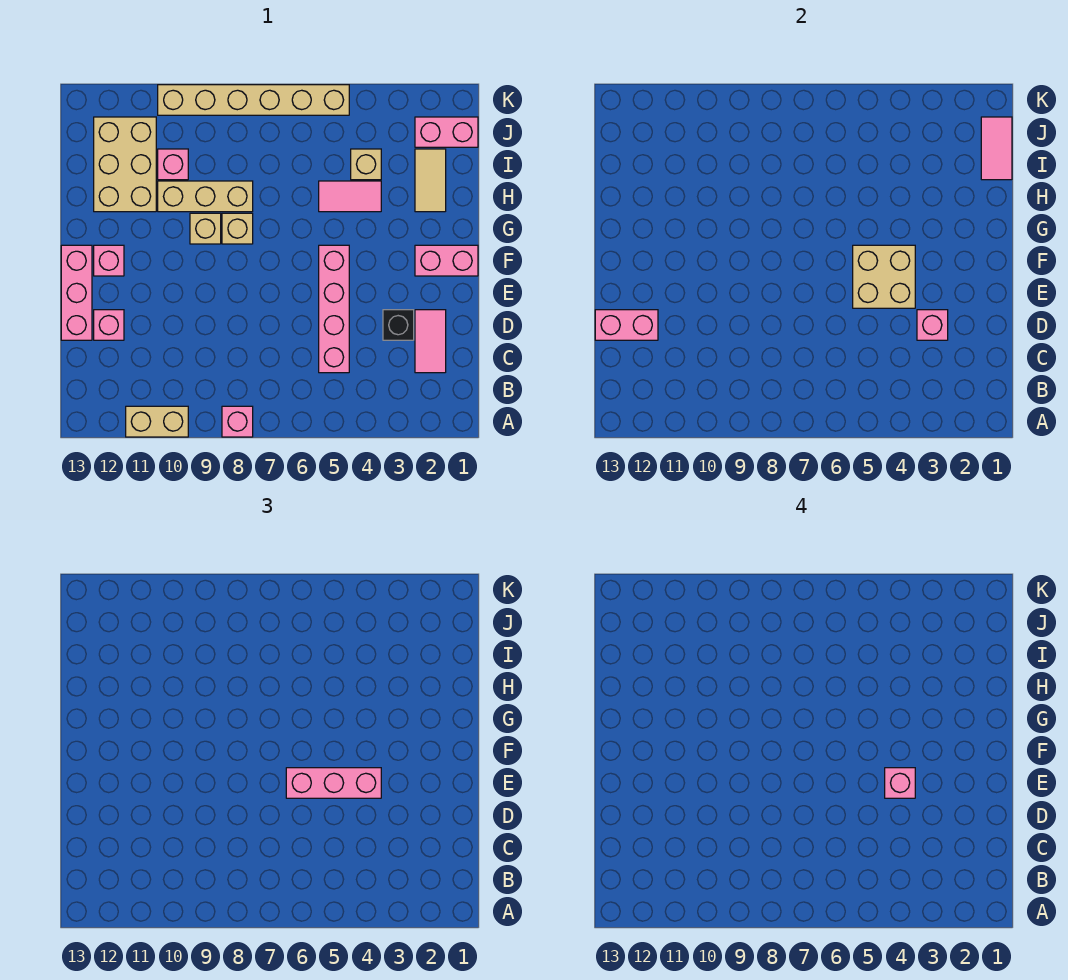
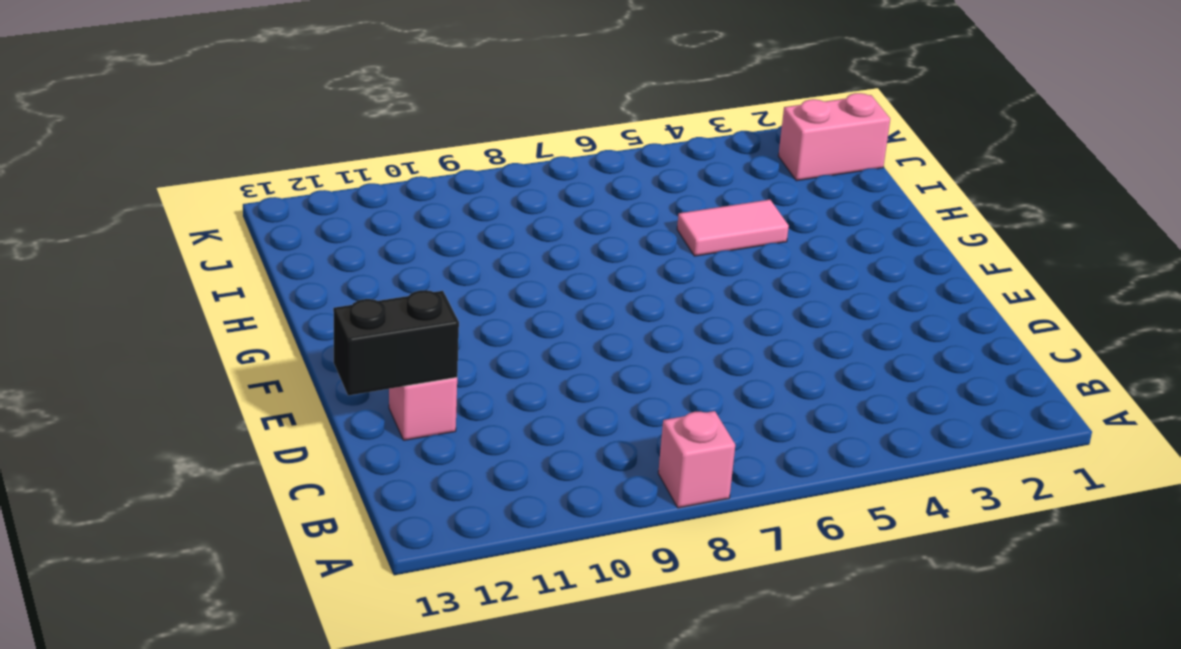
black 1x2 brick [333,290,459,395] -> pink 1x2 brick [595,310,658,340]
none -> tan 1x2 brick [126,406,188,437]
none -> pink 1x2 tile [415,310,446,373]
none -> pink 1x4 brick [319,245,349,373]

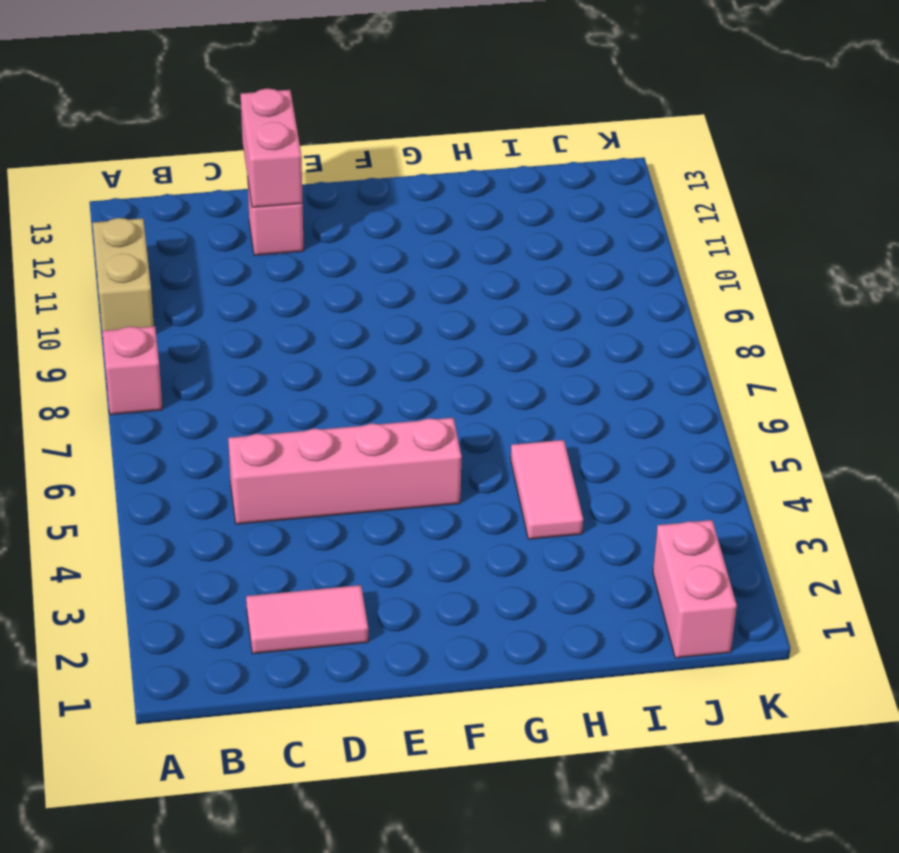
none -> black 1x1 brick [383,310,414,340]
none -> pink 1x3 brick [61,245,92,340]
none -> pink 1x2 brick [415,245,478,276]

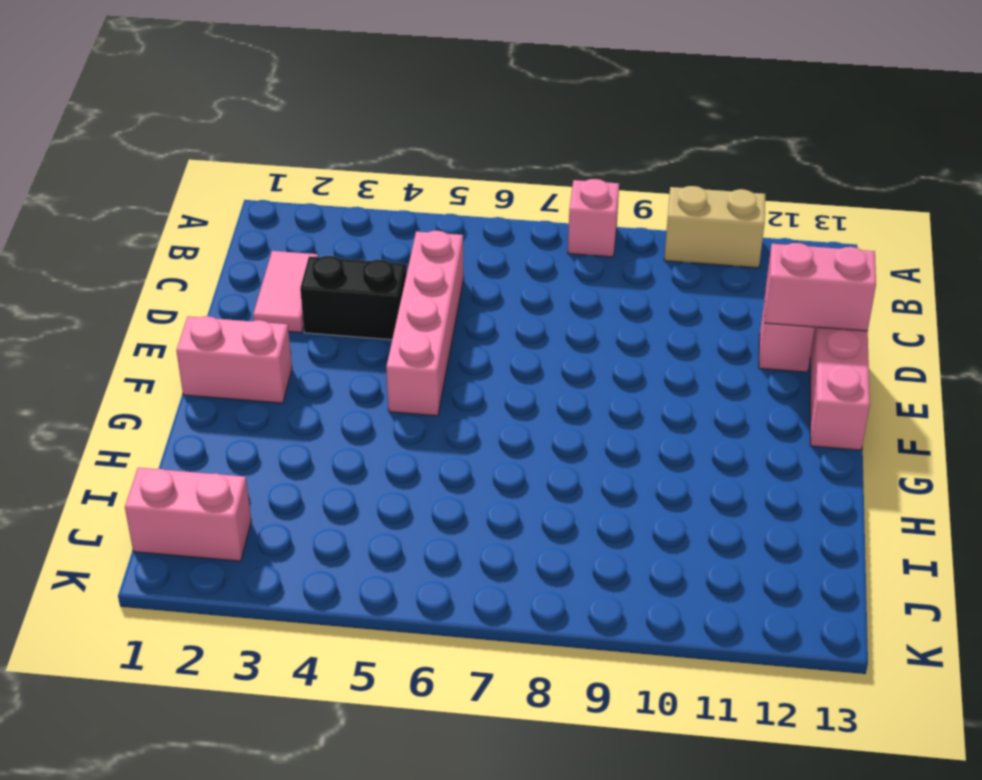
black 1x2 brick [300,256,407,340] -> black 1x1 brick [383,310,414,340]
none -> pink 1x1 brick [94,245,124,276]
none -> tan 1x1 brick [222,213,253,244]
none -> tan 1x1 brick [190,213,221,244]

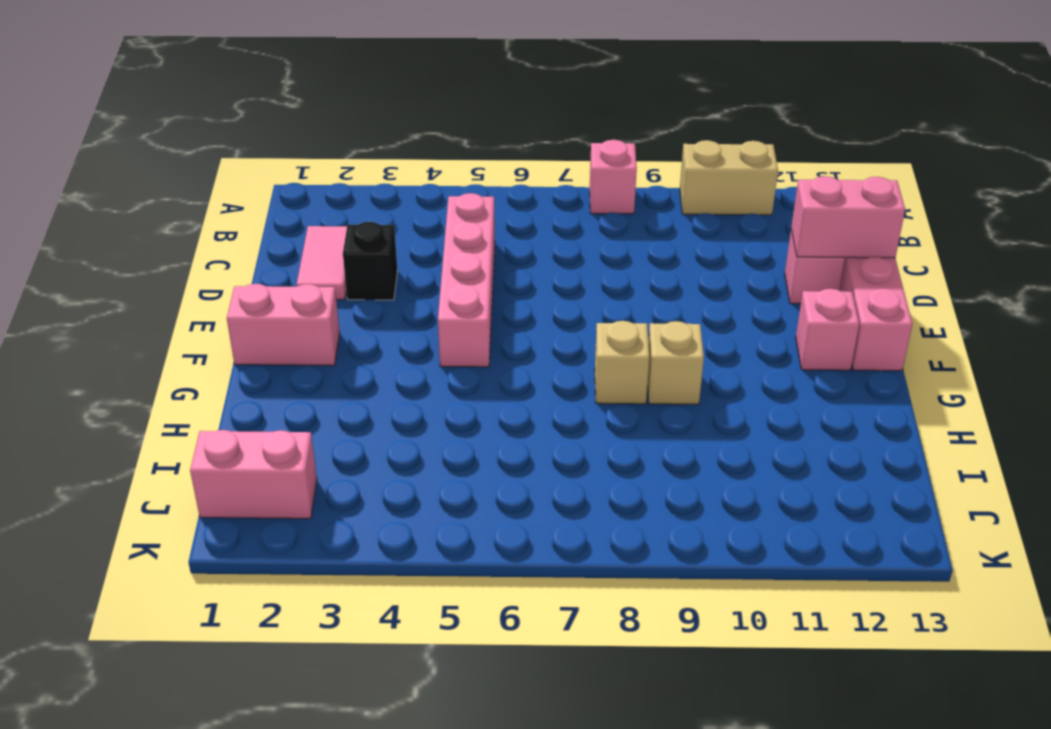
none -> tan 1x2 tile [415,149,446,212]
none -> pink 1x2 tile [319,181,381,212]
none -> tan 1x3 brick [158,181,253,212]

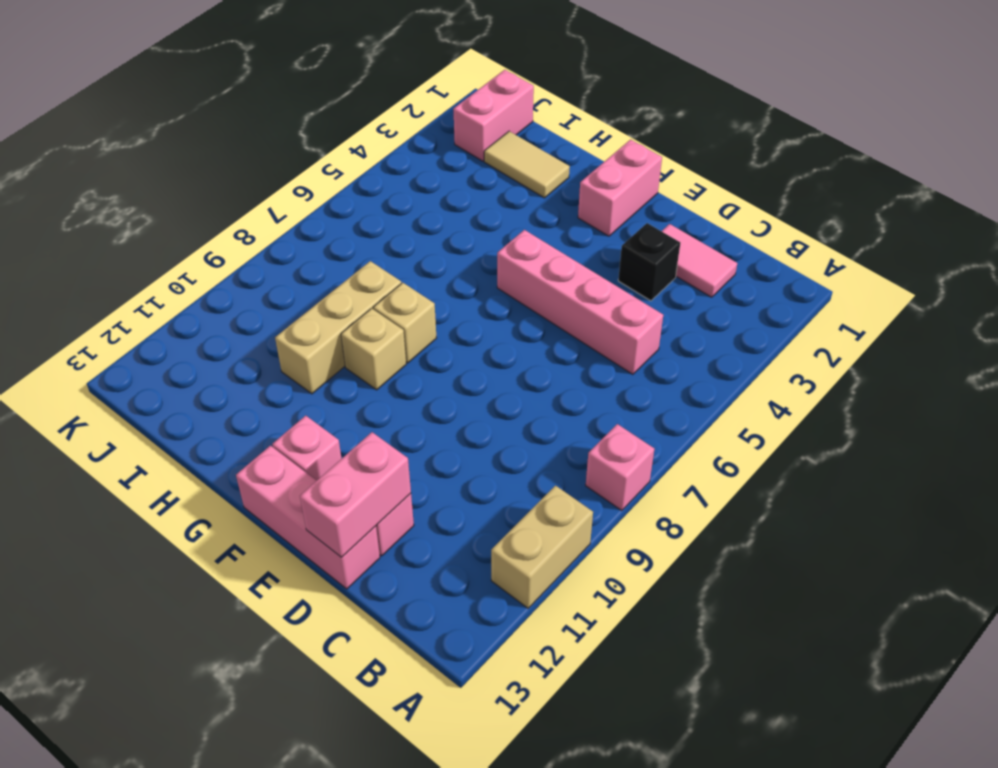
none -> pink 1x2 tile [319,181,381,212]
none -> tan 2x3 brick [94,117,156,212]
none -> tan 1x1 brick [351,149,381,180]

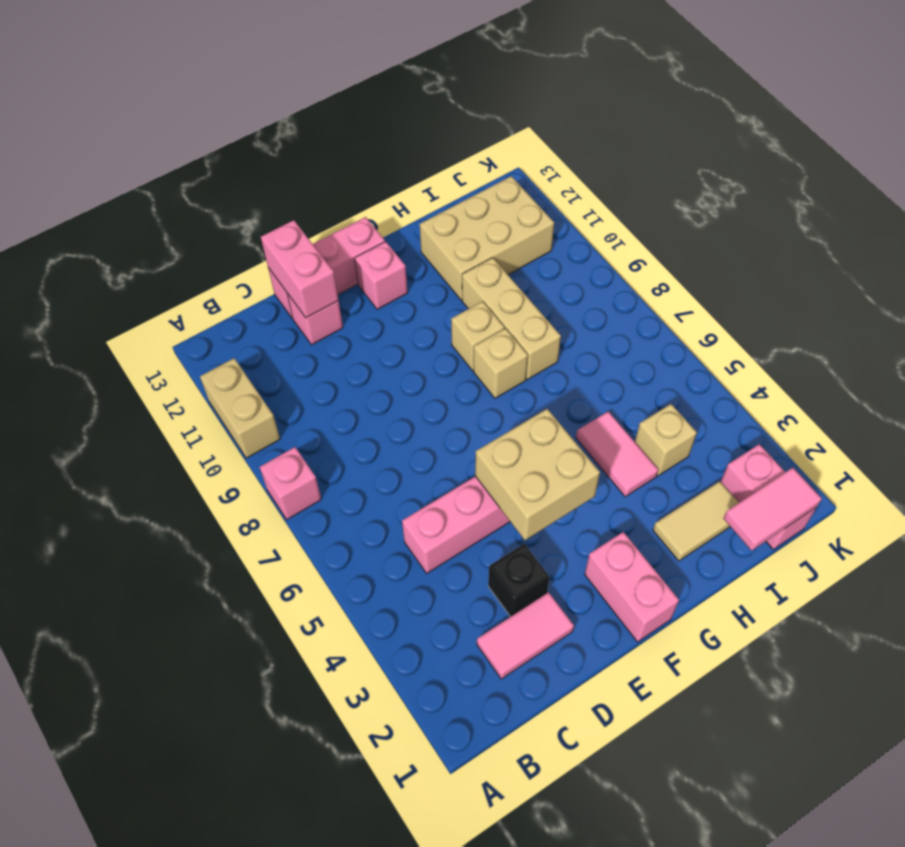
none -> pink 1x1 brick [158,149,188,180]
none -> tan 1x6 brick [158,85,349,115]
none -> pink 1x1 brick [917,310,948,340]

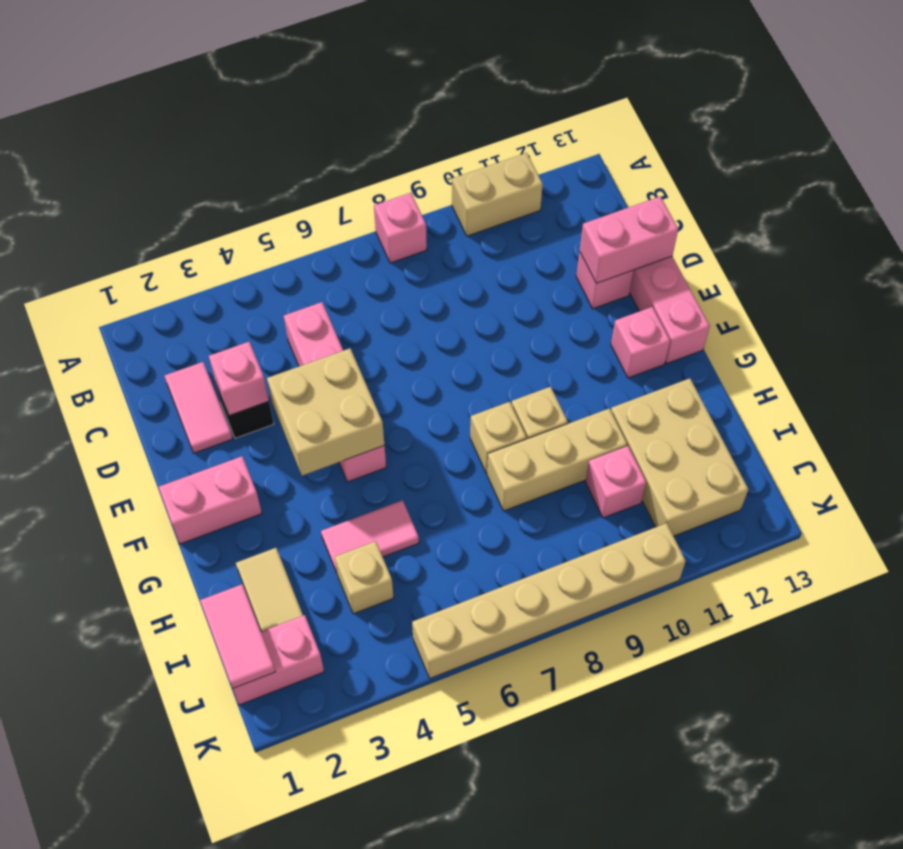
none -> pink 1x3 brick [286,768,381,798]
none -> pink 1x1 brick [885,768,915,798]

